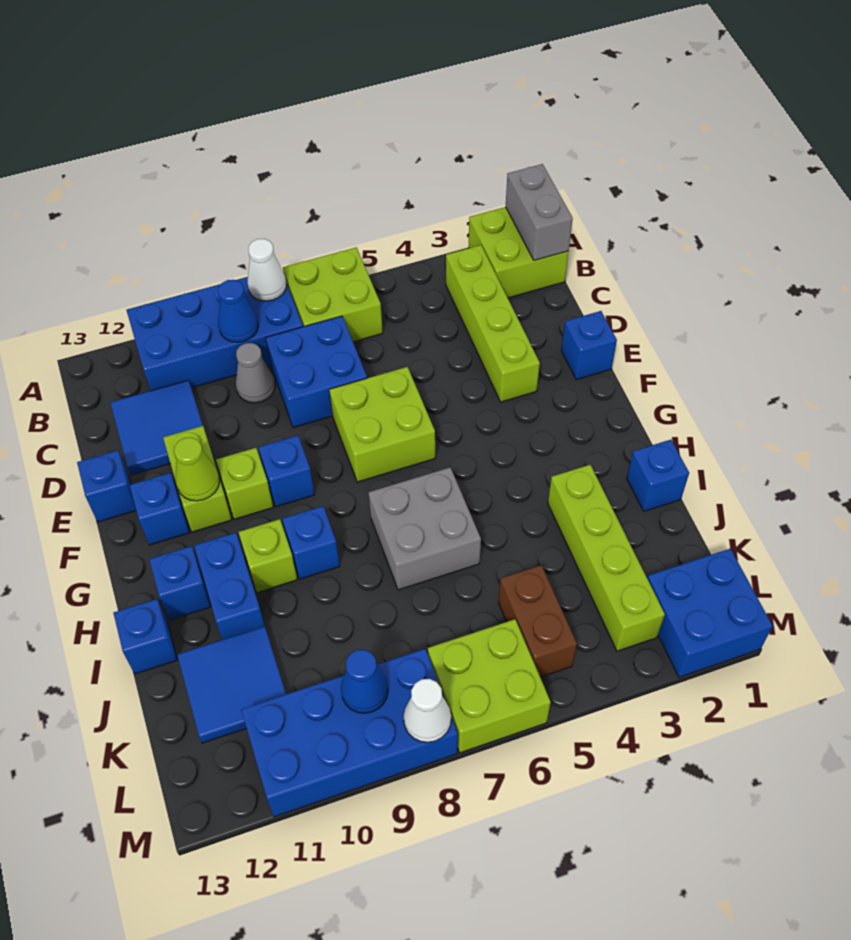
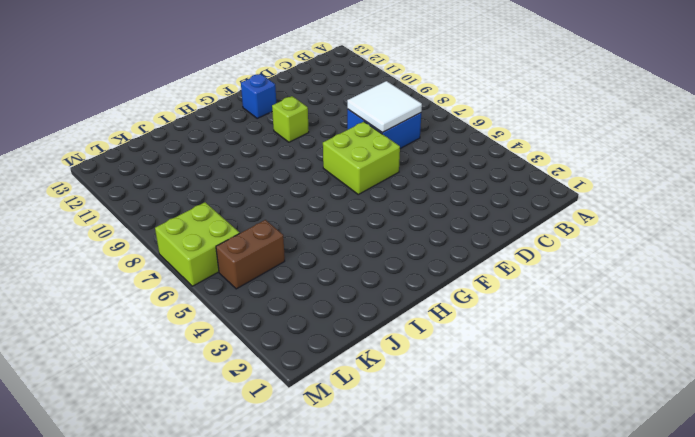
white 2x2 tile [347,81,422,133] -> none
none -> lime 2x2 brick [469,207,569,298]
none -> lime 2x2 brick [283,247,383,342]
none -> blue 2x4 brick [126,277,303,391]
none -> lime 1x4 brick [446,245,540,402]

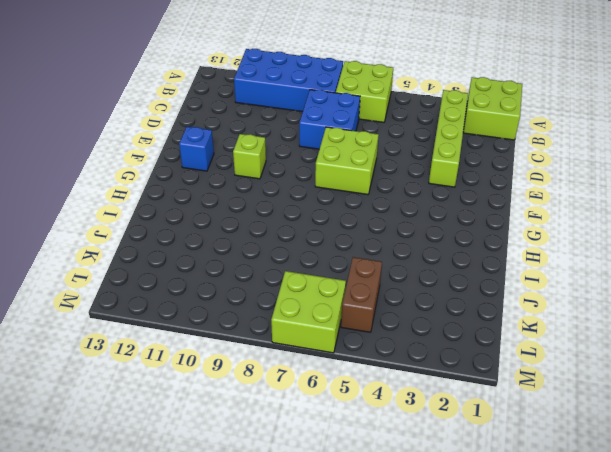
none -> grey 1x1 cone [236,343,275,403]
none -> blue 2x2 tile [110,380,203,475]
none -> blue 1x1 brick [561,311,617,380]
none -> lime 1x2 brick [163,426,232,532]

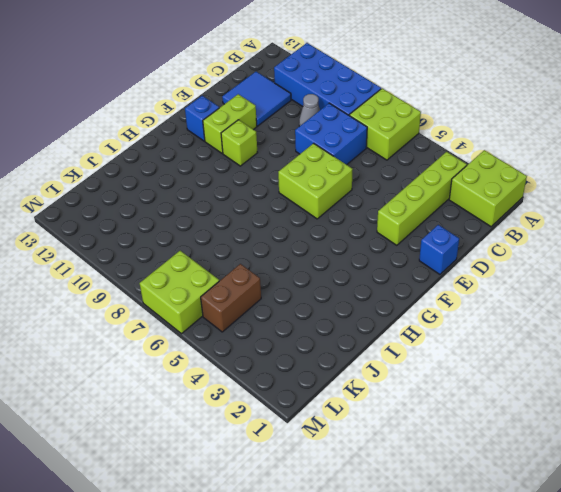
none -> blue 1x1 brick [77,450,136,522]
none -> blue 1x1 brick [258,435,315,507]
none -> grey 2x2 brick [368,468,481,590]
none -> blue 1x1 brick [282,506,340,579]

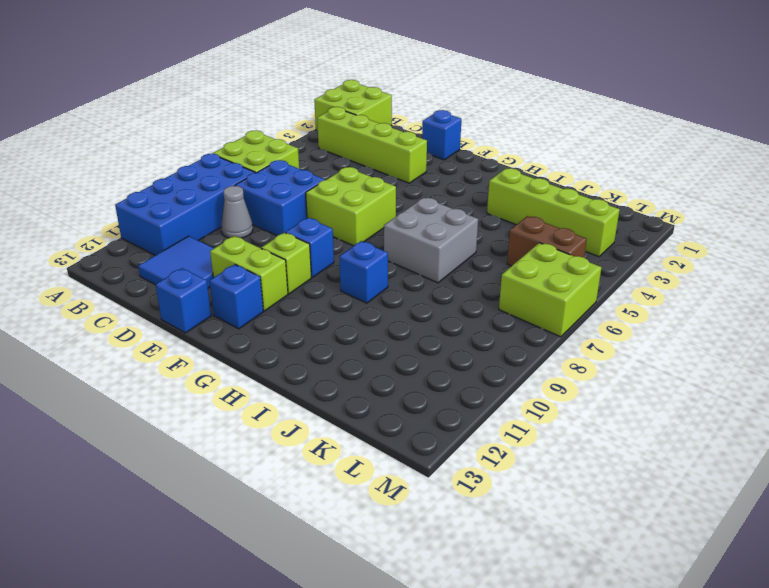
none -> lime 1x1 brick [239,519,297,592]
none -> blue 1x2 brick [194,533,265,640]
none -> blue 1x1 brick [149,546,211,620]
none -> blue 1x1 brick [627,440,689,511]

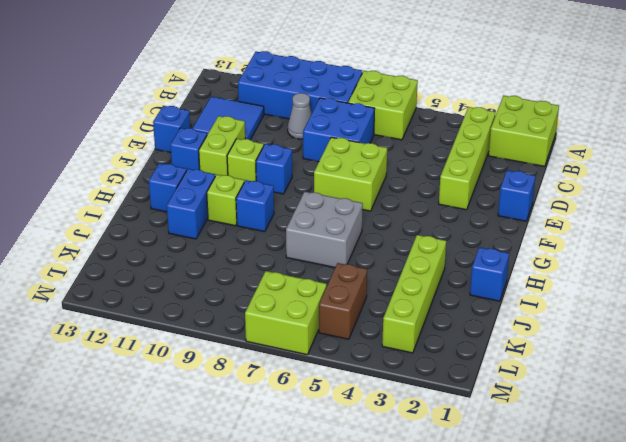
none -> blue 1x1 brick [114,599,177,674]
none -> blue 2x2 tile [177,627,286,743]
none -> blue 2x2 brick [647,549,773,677]
none -> blue 2x4 brick [241,649,458,817]

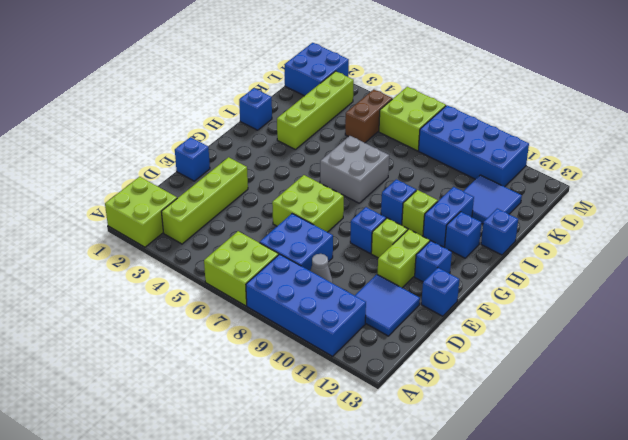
none -> grey 1x2 brick [506,164,573,260]
none -> white 1x1 cone [247,239,287,301]
none -> blue 1x1 cone [218,280,258,342]
none -> lime 1x1 cone [174,437,220,501]

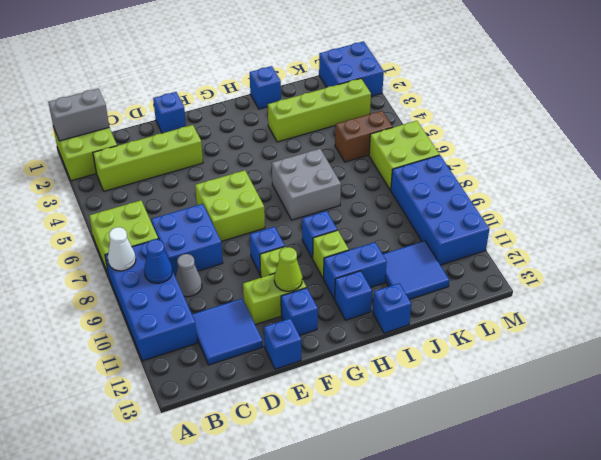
none -> blue 1x1 cone [341,650,388,713]
none -> white 1x1 cone [404,679,451,742]

